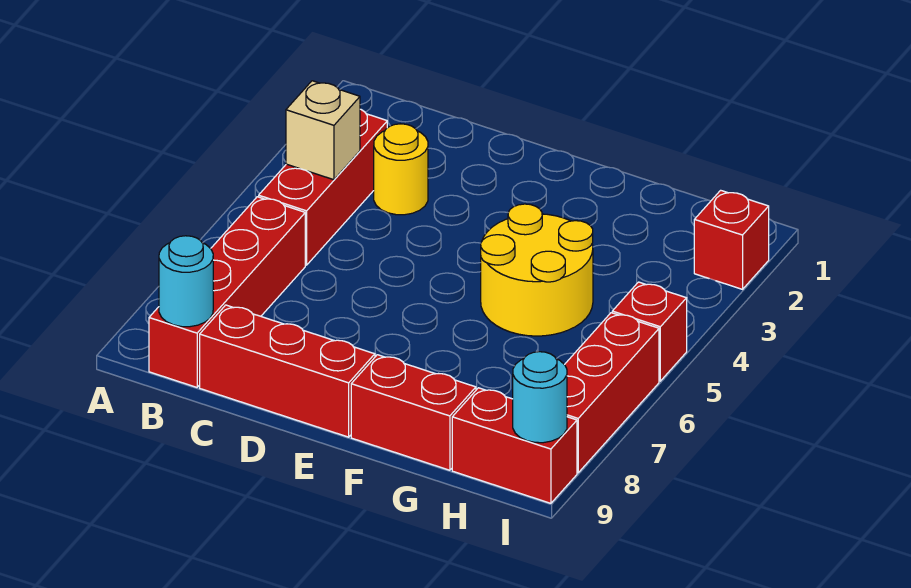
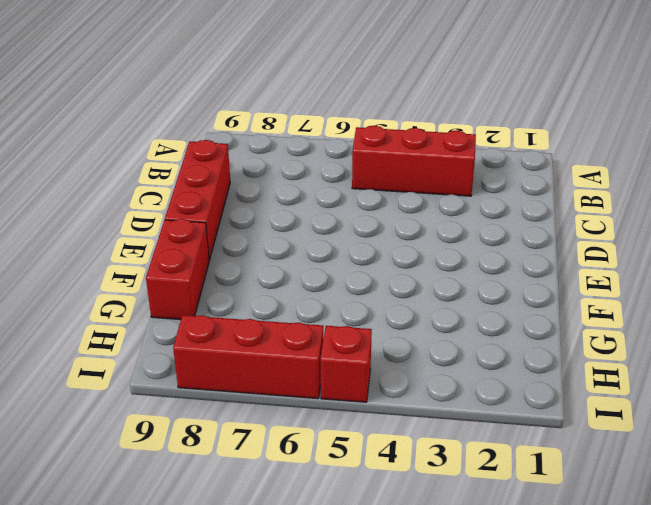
none -> red 1x4 brick [149,197,305,387]
none -> yellow 1x1 round brick [374,124,428,215]
none -> yellow 2x2 round brick [481,204,593,336]

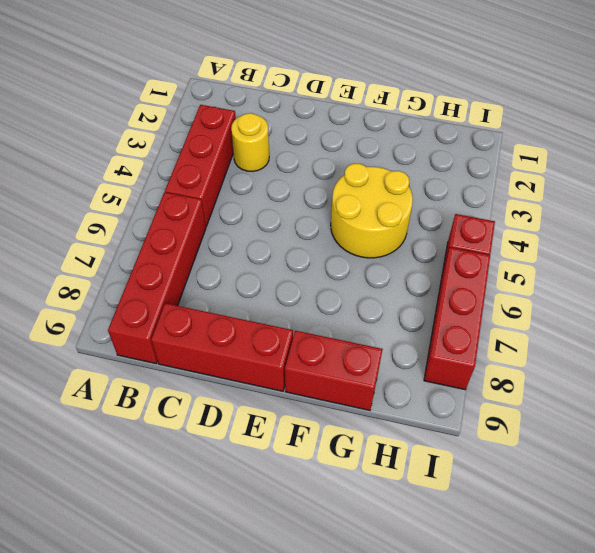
none -> red 1x2 brick [452,388,577,503]
none -> red 1x1 brick [694,190,769,289]
none -> tan 1x1 brick [286,81,360,180]

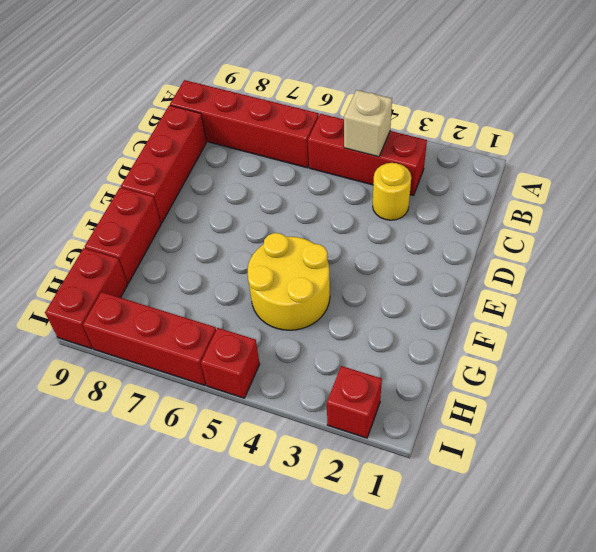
none -> cyan 1x1 round brick [159,236,213,327]
none -> cyan 1x1 round brick [513,352,567,443]

